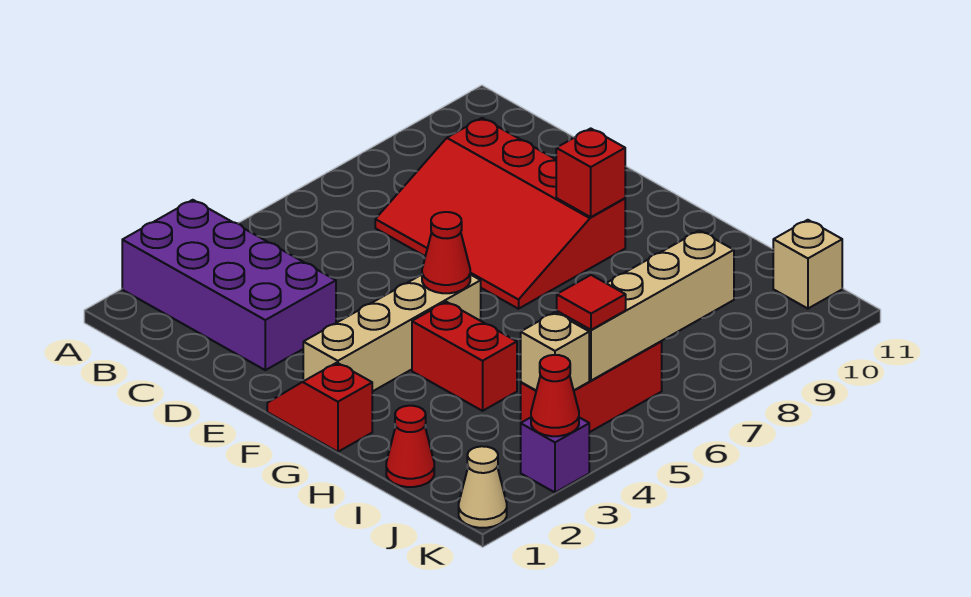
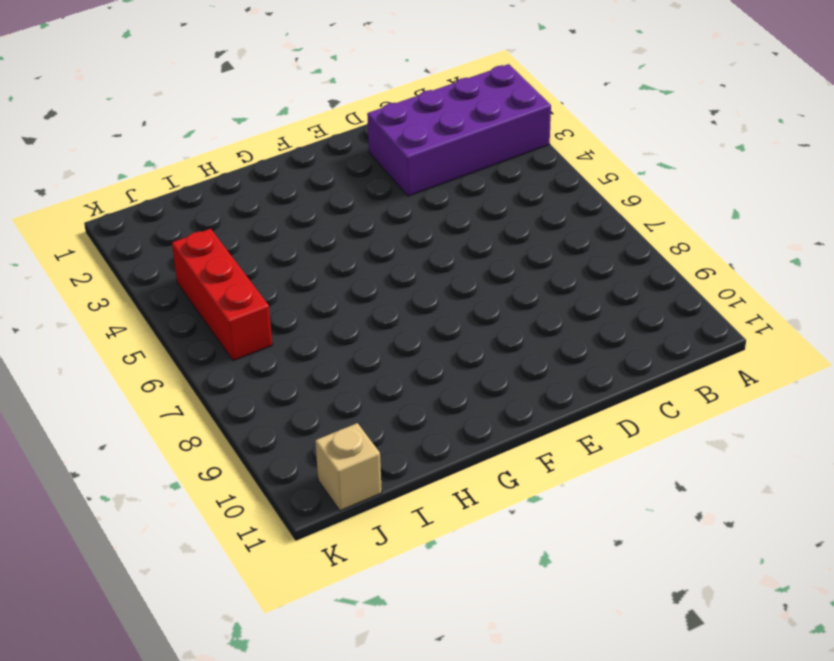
none -> red 3x4 slope [375,118,625,309]
none -> red 1x2 slope [267,363,372,452]
none -> tan 1x4 brick [303,274,481,392]

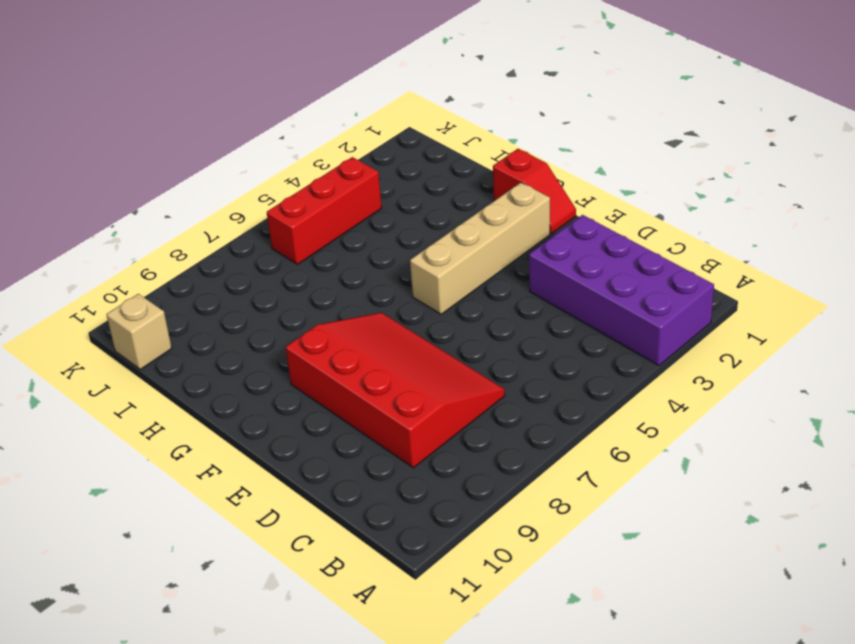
none -> red 1x2 brick [412,302,517,411]
none -> red 1x1 cone [386,406,434,487]
none -> tan 1x1 cone [459,446,507,528]

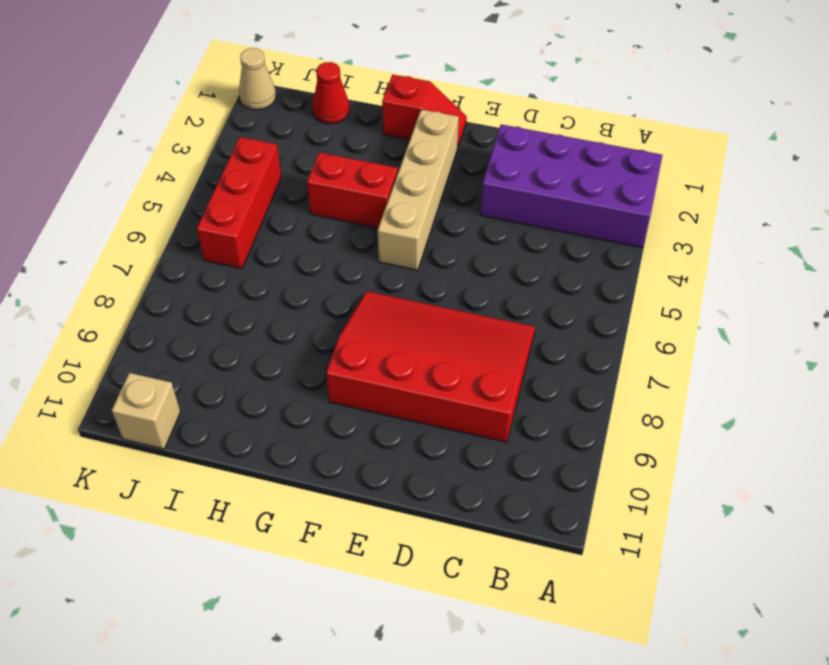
none -> purple 1x1 brick [521,417,589,492]
none -> red 1x1 cone [422,212,470,293]
none -> red 1x1 brick [556,128,625,217]

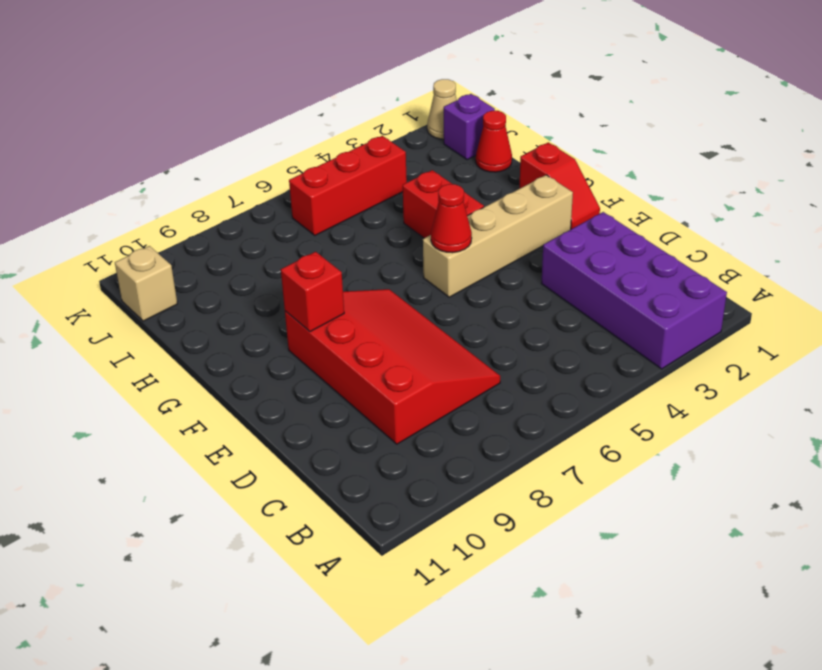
purple 1x1 brick [444,94,495,160] -> purple 1x1 brick moved to [521,417,589,492]
none -> tan 1x1 brick [521,312,589,390]
none -> tan 1x4 brick [557,231,734,381]
none -> red 1x1 cone [531,355,579,436]

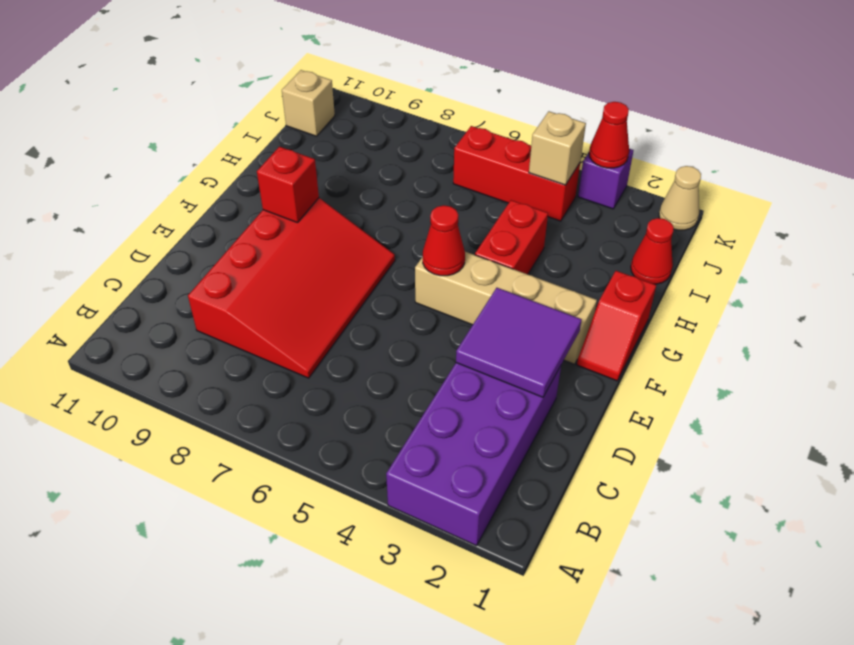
purple 2x2 tile [456,288,582,397] -> none
none -> tan 1x4 brick [557,231,734,381]
none -> red 1x1 tile [557,275,626,330]

